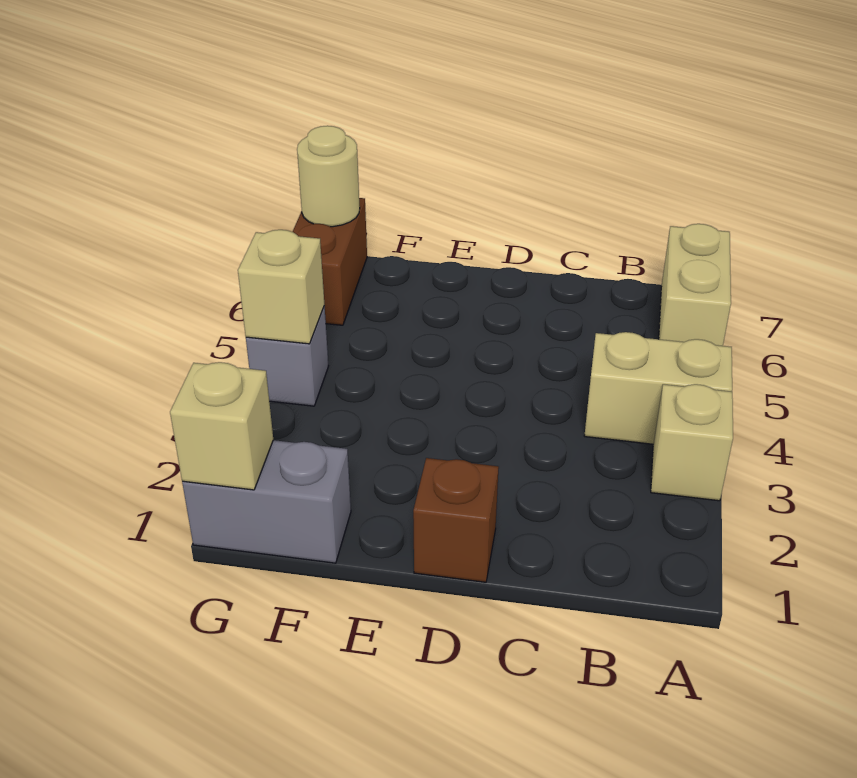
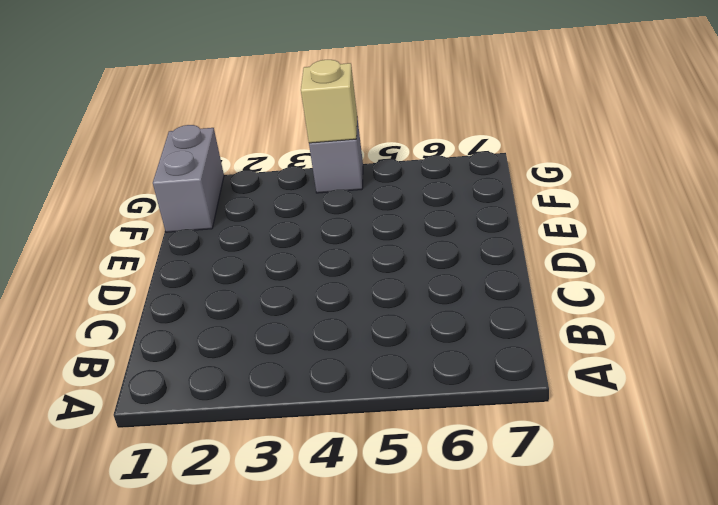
none -> tan 1x1 brick [651,384,733,501]
none -> tan 1x2 brick [584,332,732,444]

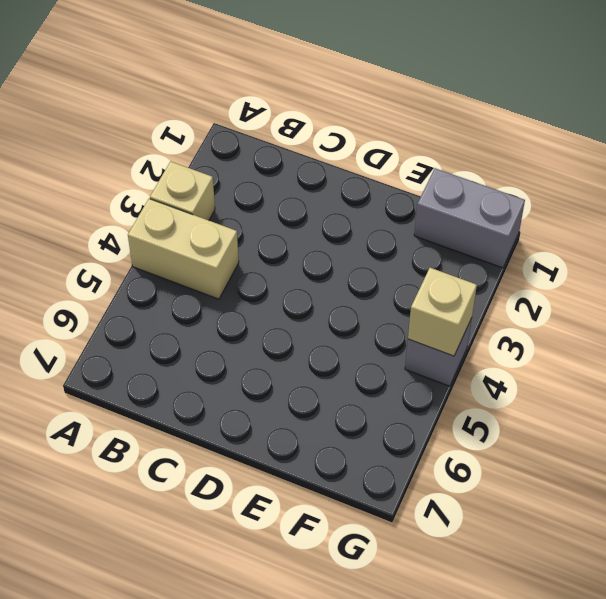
none -> tan 1x2 brick [659,224,731,346]
none -> brown 1x1 brick [413,458,499,582]

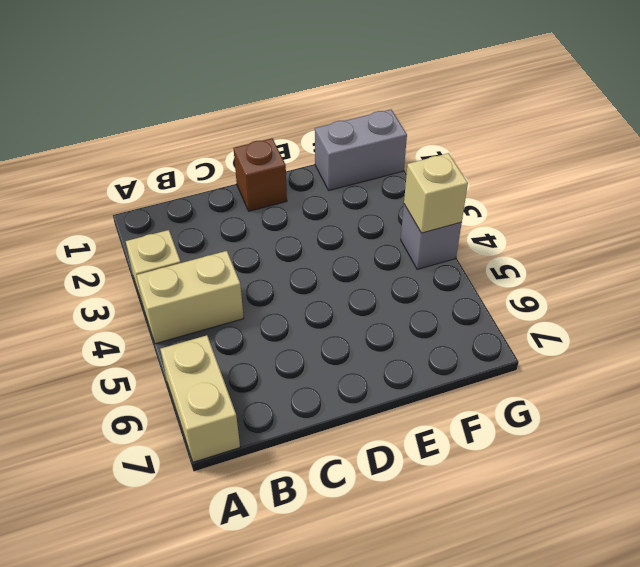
none -> brown 1x2 brick [293,198,367,325]
none -> tan 1x1 brick [170,362,273,490]

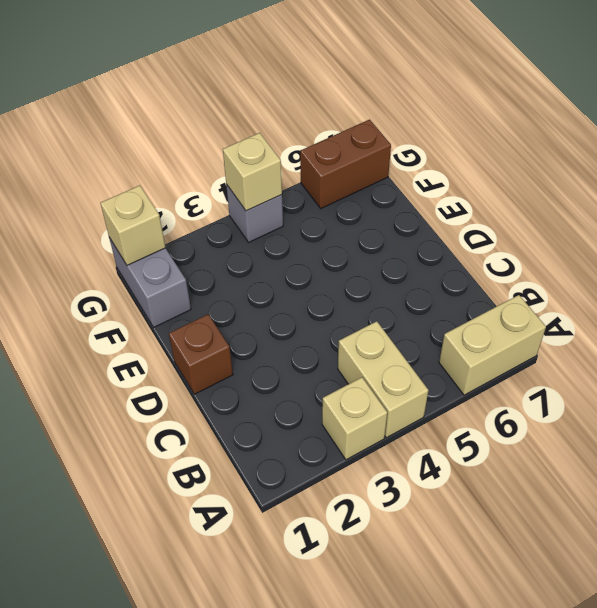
none -> tan 1x1 round brick [297,126,360,227]

